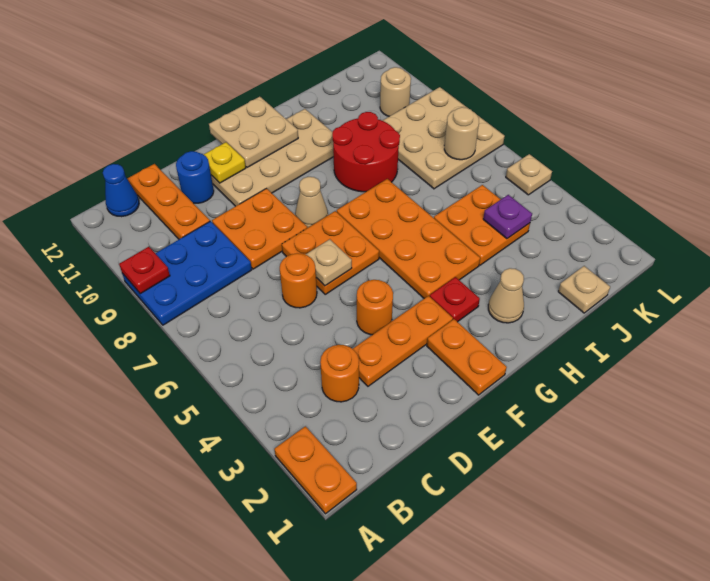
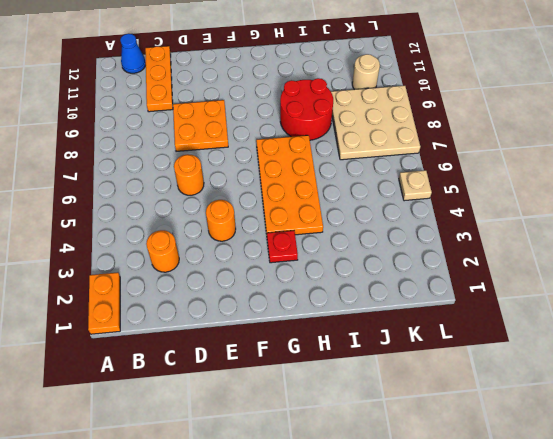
none -> blue 2x3 plate [122,221,252,325]
none -> orange 1x3 plate [353,296,453,386]
none -> blue 1x1 round brick [176,151,214,203]

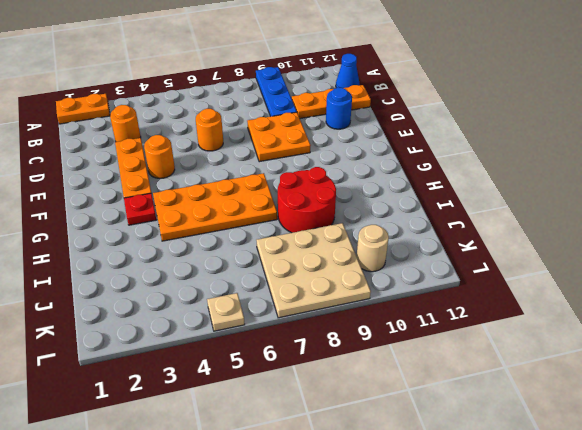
blue 1x3 plate [256,67,297,116] -> blue 2x3 plate [122,221,252,325]
none -> orange 2x2 plate [282,211,379,294]
none -> tan 2x4 plate [211,109,334,206]
none -> orange 1x2 plate [427,319,507,395]

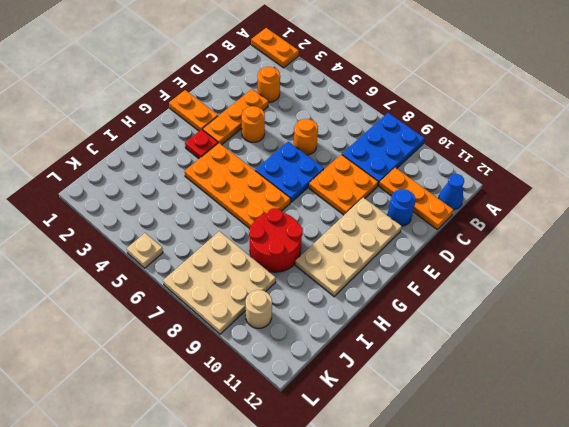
blue 2x2 plate [255,141,324,202] -> orange 2x2 plate [282,211,379,294]
none -> tan 1x1 cone [295,177,328,228]
none -> tan 1x1 cone [488,268,524,323]
none -> orange 2x2 plate [434,185,530,265]

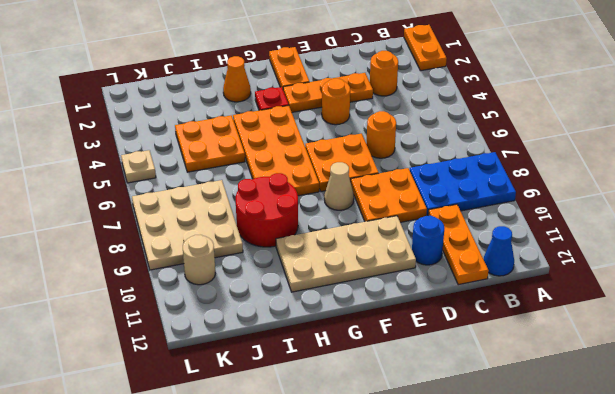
orange 1x1 cone [223,56,251,102] -> tan 1x1 cone [488,268,524,323]
none -> tan 1x1 plate [558,266,610,313]
none -> red 1x1 plate [119,247,170,294]
none -> tan 1x1 plate [306,239,352,286]

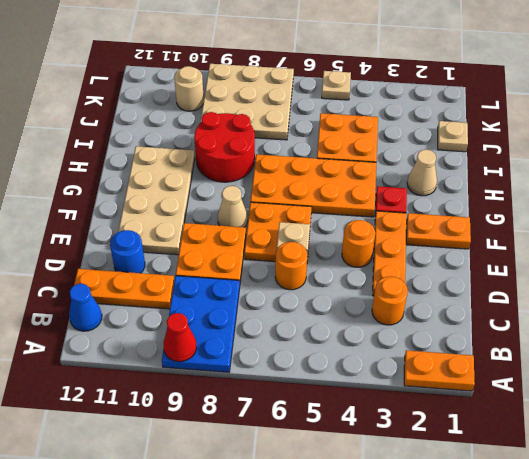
red 1x1 cone [164,313,197,362] -> red 1x1 plate [119,247,170,294]
none -> yellow 1x1 plate [203,142,246,183]
none -> tan 2x2 plate [209,97,298,167]
none -> purple 1x1 plate [483,195,532,239]

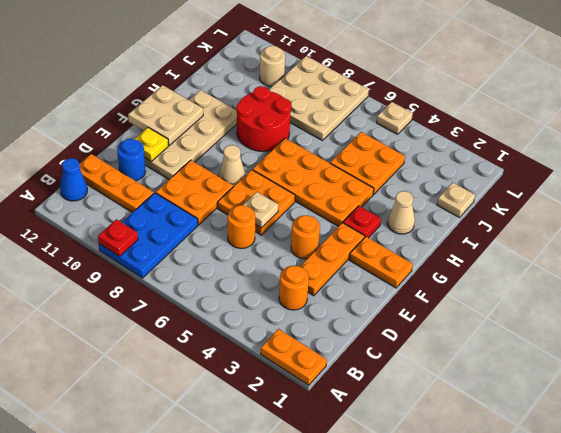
none -> purple 1x1 plate [483,195,532,239]
none -> tan 1x1 round brick [444,107,479,160]

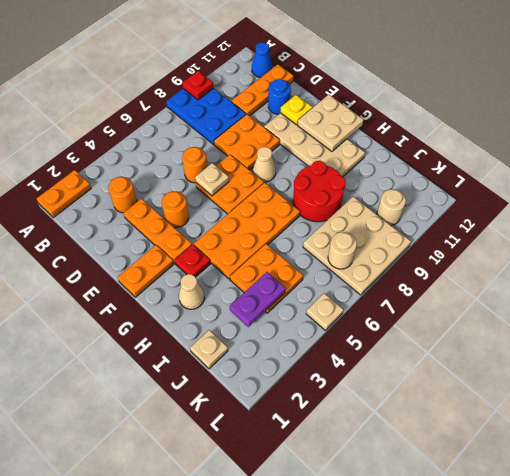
purple 1x2 plate [230,272,286,327] -> purple 1x1 plate [483,195,532,239]

